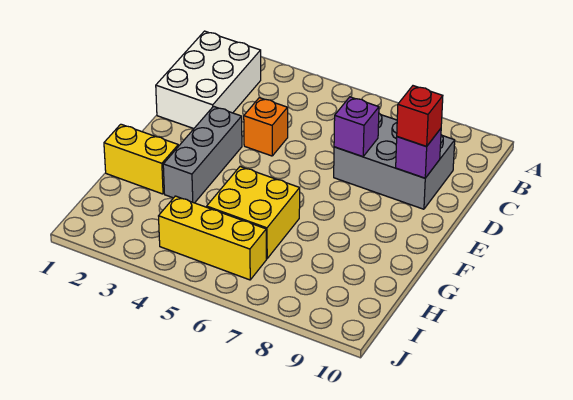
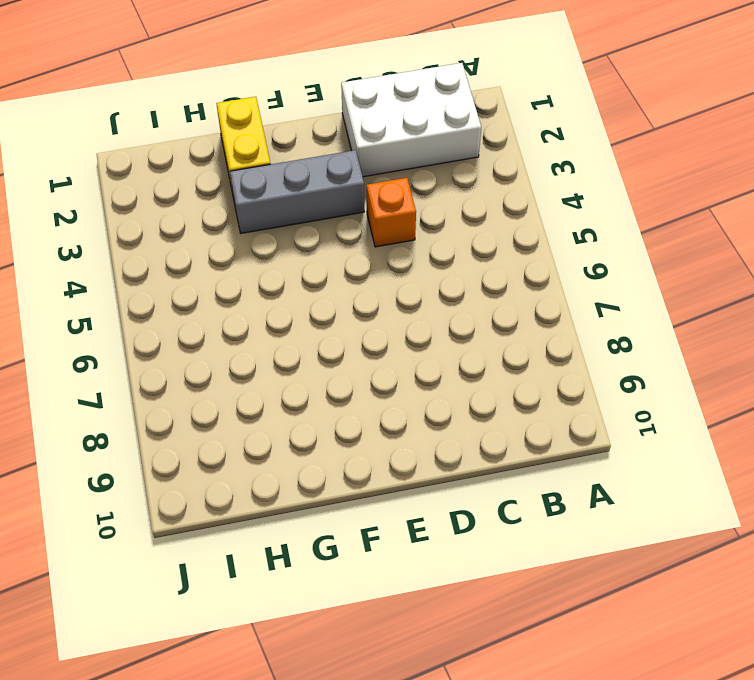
none -> grey 2x3 brick [334,114,455,209]
none -> yellow 2x2 brick [207,167,300,259]

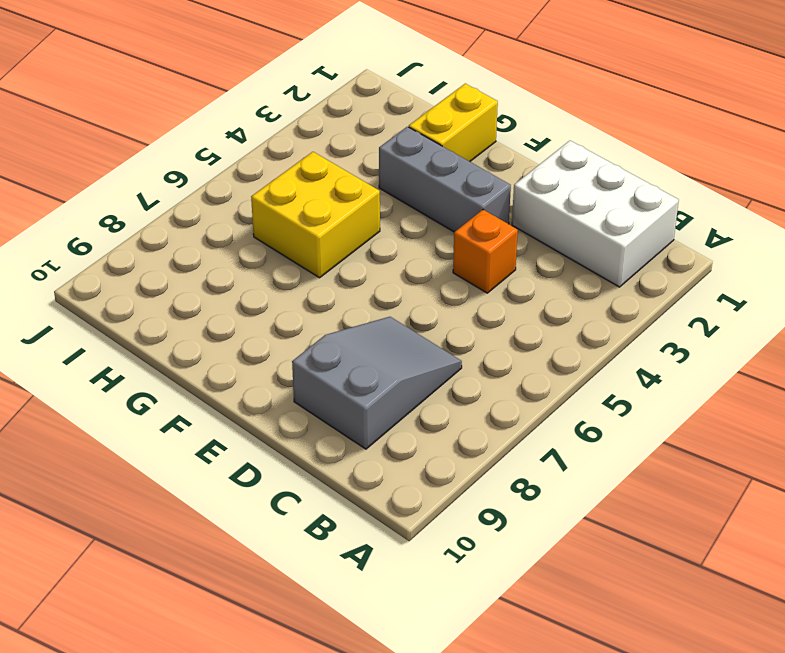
grey 2x3 slope [292,317,462,449] -> grey 2x3 brick [334,114,455,209]
none -> yellow 1x3 brick [159,196,266,280]
none -> purple 1x1 brick [334,97,379,157]

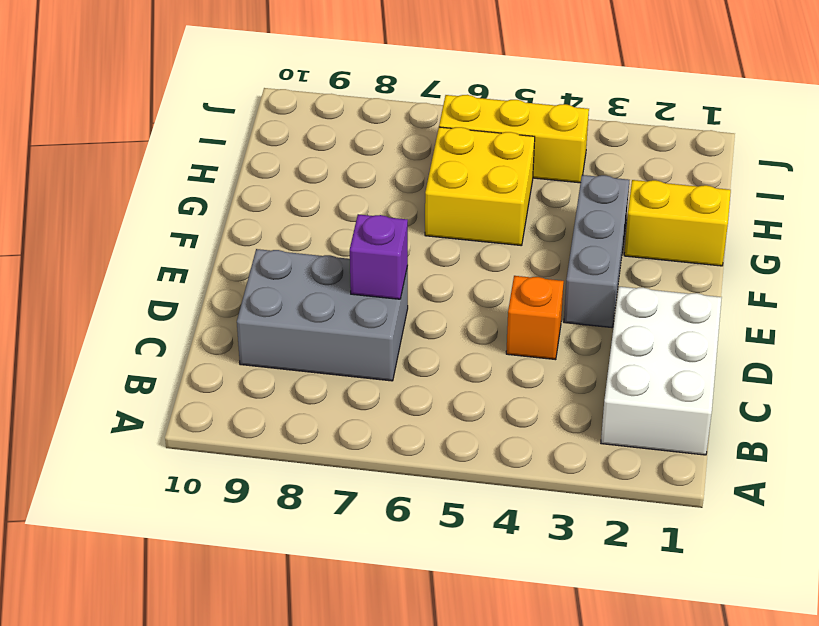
none -> purple 1x1 brick [396,129,441,178]
none -> red 1x1 brick [397,86,443,146]

